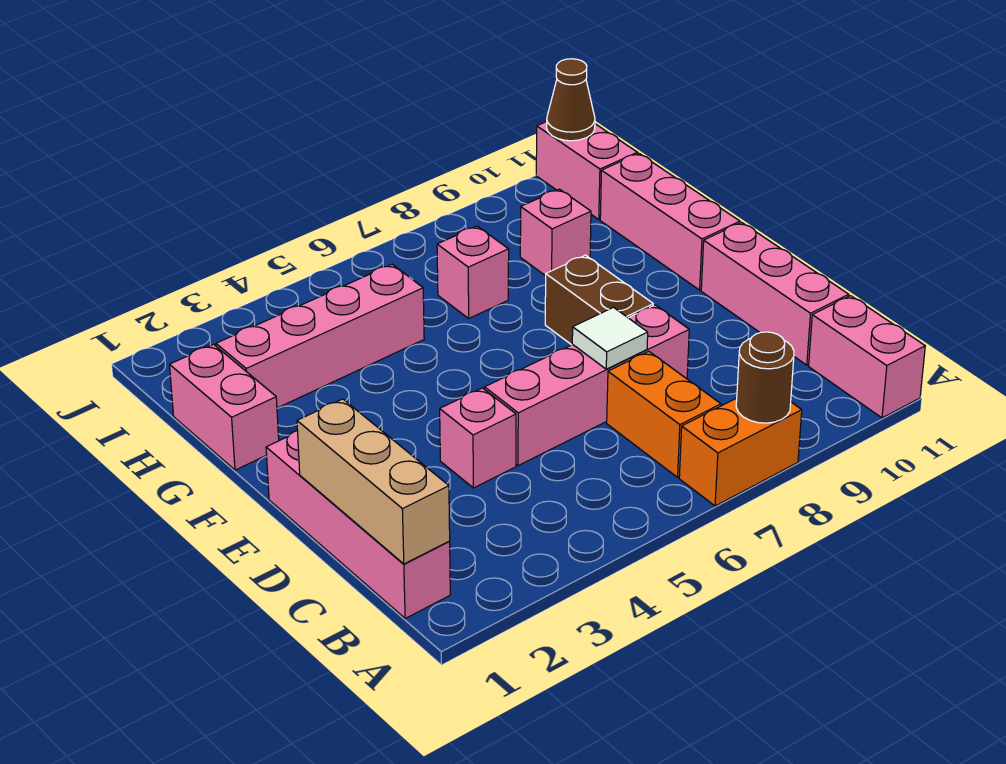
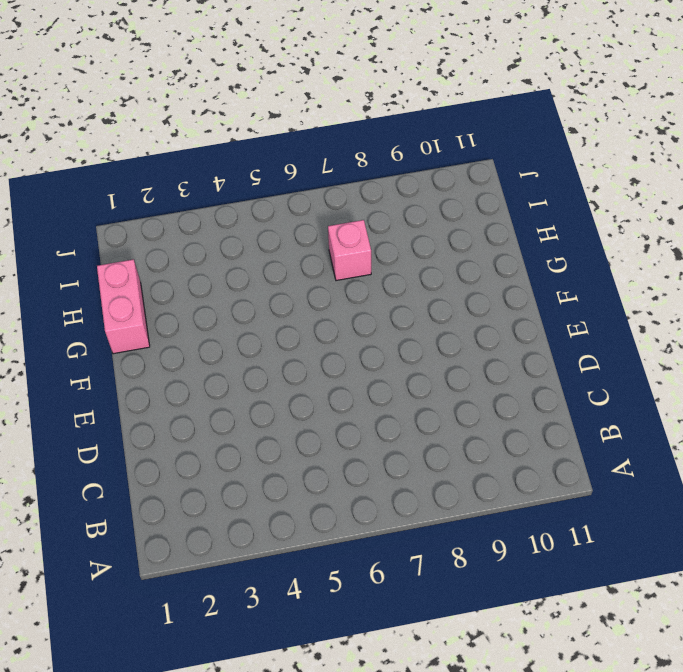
none -> orange 1x2 brick [679,398,802,506]
none -> pink 1x2 brick [809,296,925,418]
none -> pink 1x4 brick [266,431,450,619]

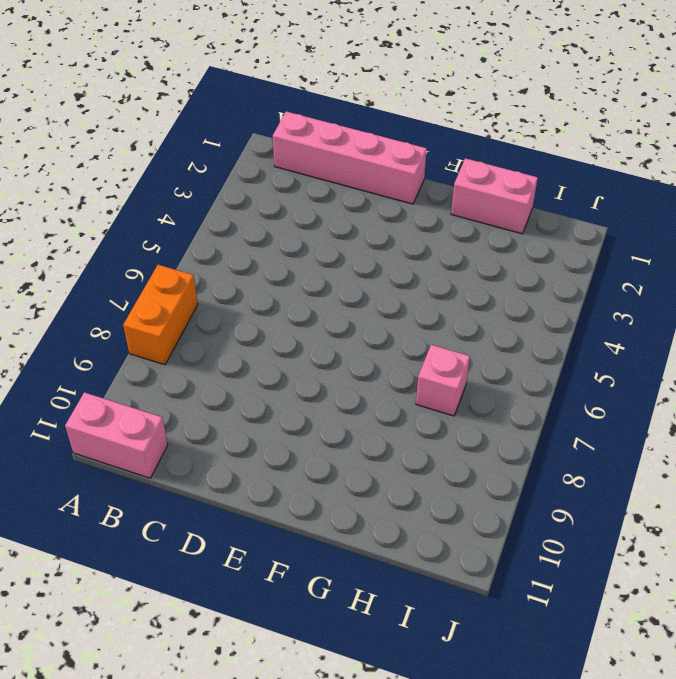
none -> orange 1x2 brick [607,351,721,477]
none -> pink 1x3 brick [701,222,849,365]
none -> pink 1x1 brick [440,388,516,488]

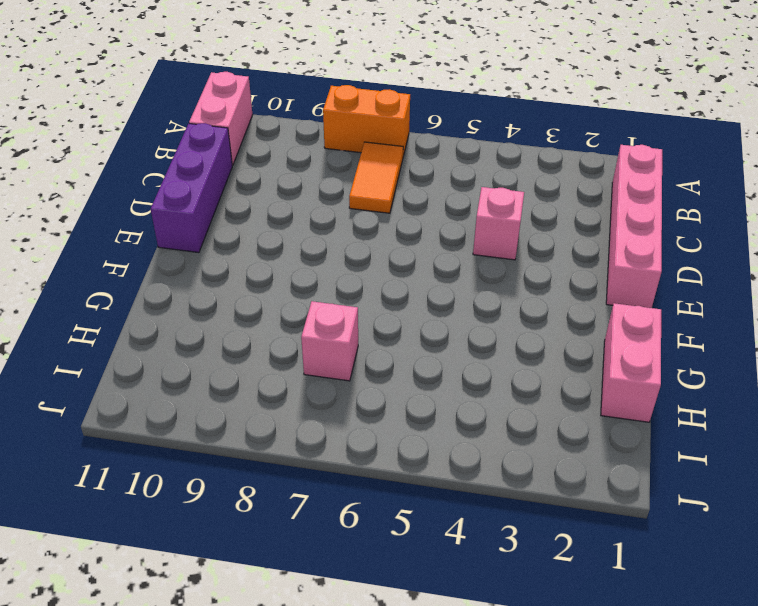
orange 1x2 tile [349,142,403,213] -> orange 1x2 brick [607,351,721,477]
purple 1x3 brick [151,123,232,253] -> pink 1x3 brick [701,222,849,365]
none -> pink 1x4 brick [485,305,689,466]
none -> brown 1x2 brick [545,255,653,345]
none -> pink 1x3 brick [600,154,740,290]

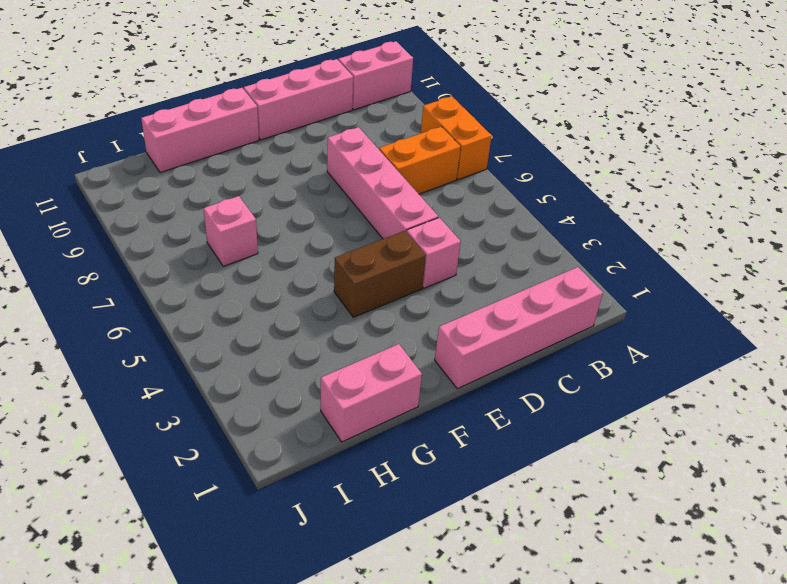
brown 1x2 brick [334,231,426,317] -> brown 1x2 brick moved to [545,255,653,345]
none -> pink 1x4 brick [216,264,424,408]
none -> pink 1x1 brick [520,189,591,276]
none -> pink 1x2 brick [536,122,637,219]

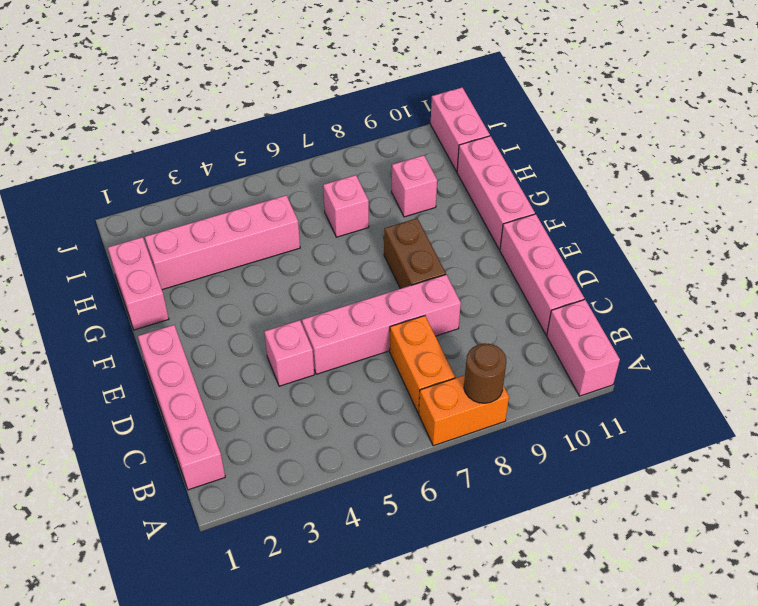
none -> tan 1x3 brick [297,399,450,564]
none -> white 1x1 tile [572,307,648,369]
none -> brown 1x1 cone [547,59,595,141]

